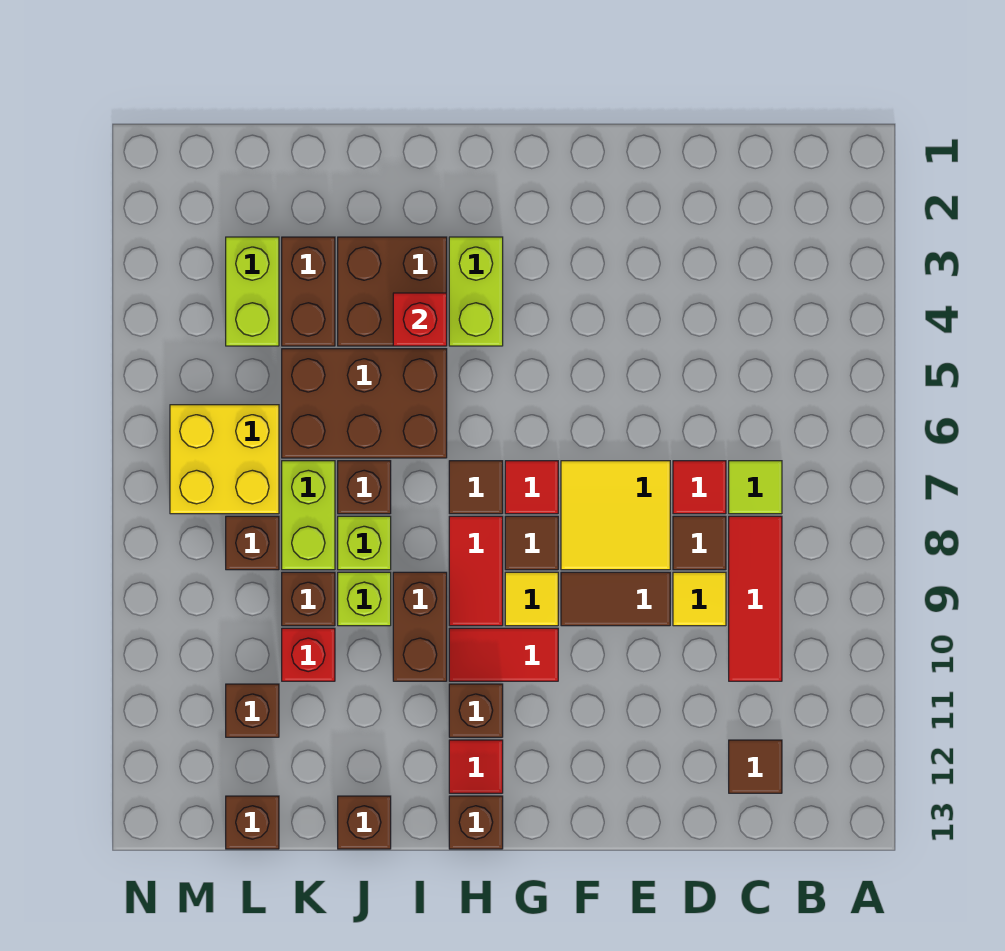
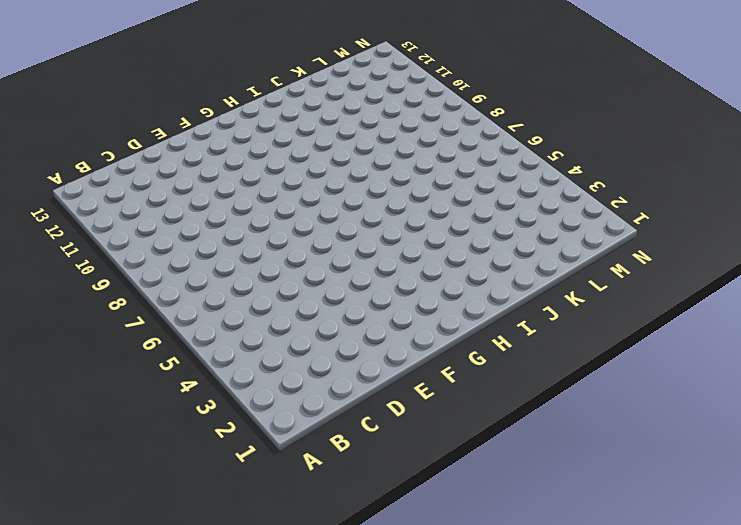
none -> lime 1x1 tile [729,461,782,514]
none -> red 1x3 tile [729,516,782,681]
none -> brown 1x1 tile [729,740,782,793]
none -> red 1x1 tile [673,461,726,514]

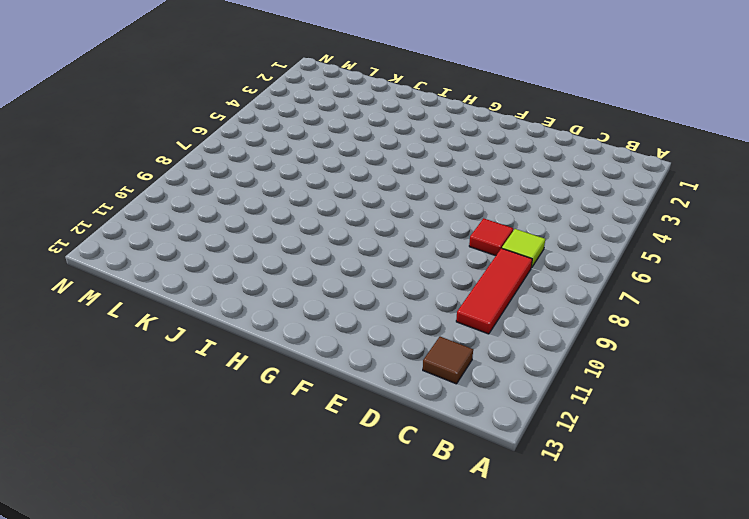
none -> brown 1x1 tile [673,516,726,570]
none -> yellow 1x1 tile [673,572,726,626]
none -> yellow 2x2 tile [561,461,670,570]
none -> brown 1x2 tile [561,572,670,626]

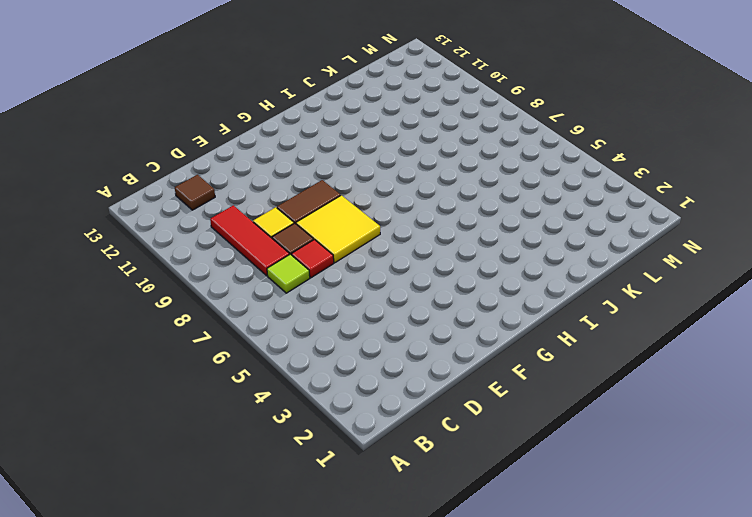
none -> red 1x1 tile [505,461,558,514]
none -> brown 1x1 tile [505,516,558,570]
none -> yellow 1x1 tile [505,572,558,626]
none -> red 1x2 tile [449,628,558,681]

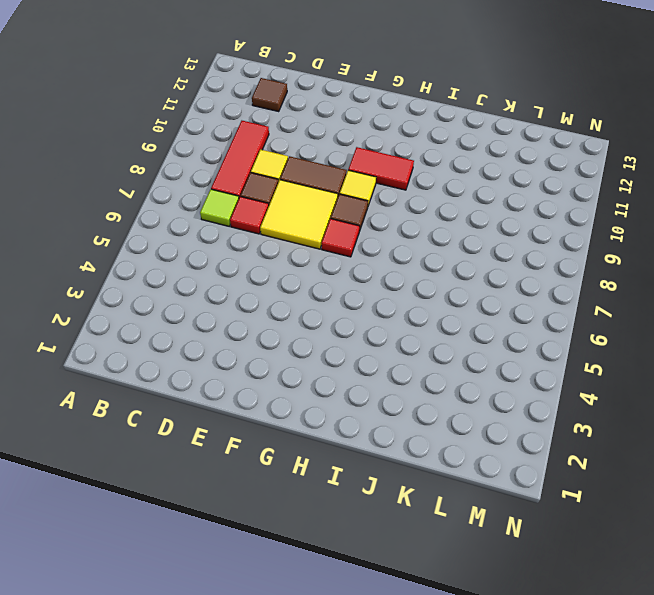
none -> lime 1x2 brick [449,237,503,346]
none -> brown 1x1 tile [449,461,503,514]
none -> red 1x2 tile [449,516,503,626]
none -> brown 1x1 brick [449,684,503,737]

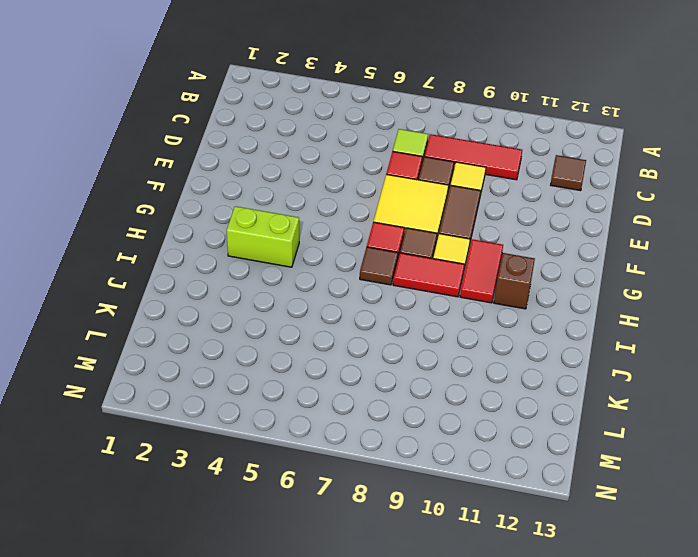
none -> red 1x1 tile [449,740,503,793]
none -> brown 1x1 brick [449,796,503,849]
none -> brown 2x2 brick [338,237,447,346]
none -> brown 2x3 brick [282,349,447,458]

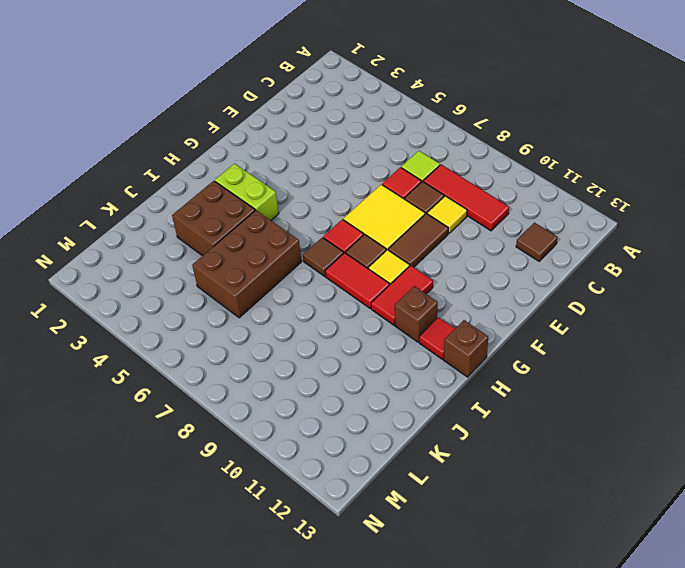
none -> brown 1x2 brick [393,572,447,681]
none -> brown 1x1 brick [338,461,391,514]
none -> lime 1x1 brick [338,516,391,570]
none -> lime 1x1 brick [338,572,391,626]

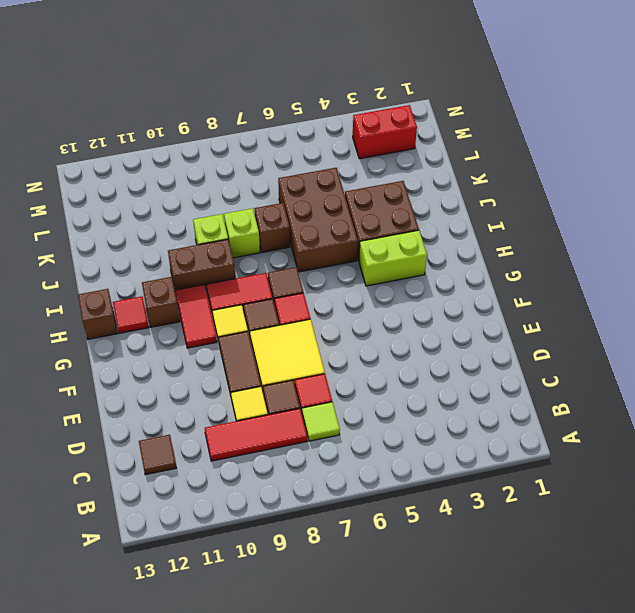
red 1x2 brick [353,105,417,159] -> none
none -> brown 1x1 brick [338,796,391,849]
none -> brown 1x2 brick [282,237,335,346]
none -> lime 1x2 brick [282,461,335,570]
none -> brown 1x1 brick [282,572,335,626]

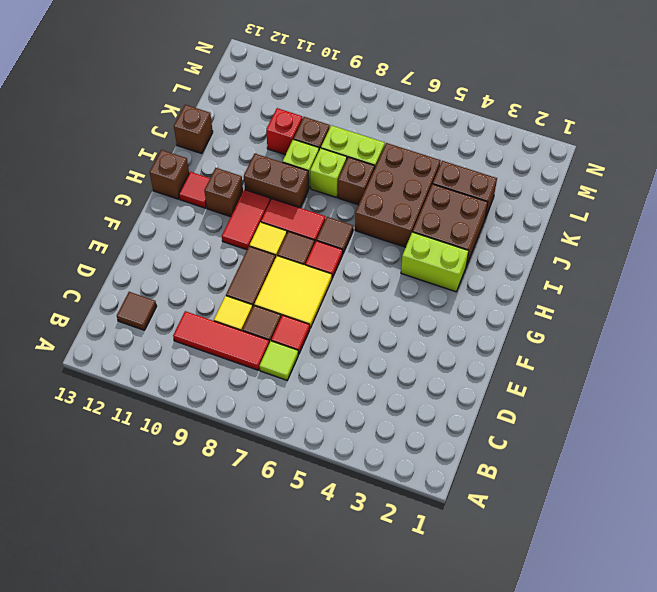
none -> lime 1x2 brick [226,237,279,346]
none -> yellow 2x2 brick [170,405,279,514]
none -> brown 1x1 brick [226,516,279,570]
none -> brown 1x1 brick [226,684,279,737]

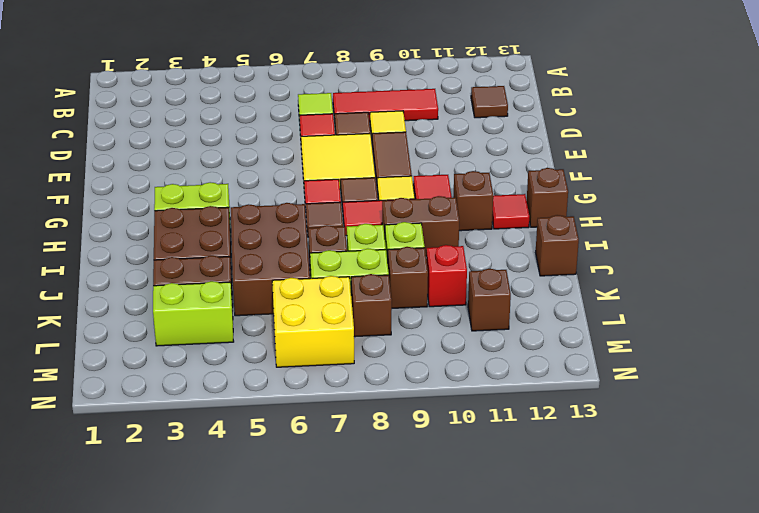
none -> brown 1x1 brick [226,796,279,849]
none -> red 1x1 brick [393,293,447,346]

